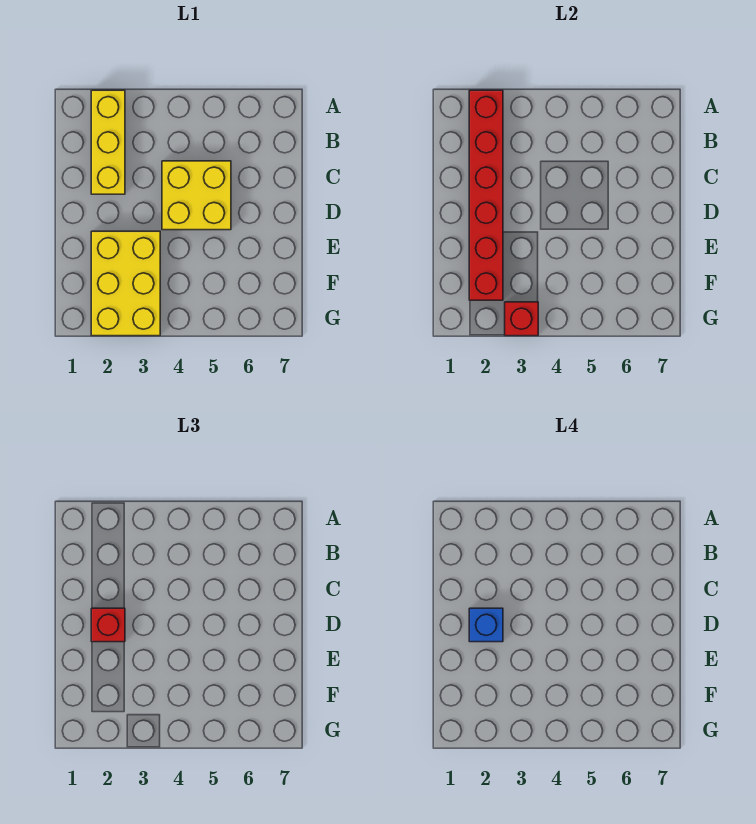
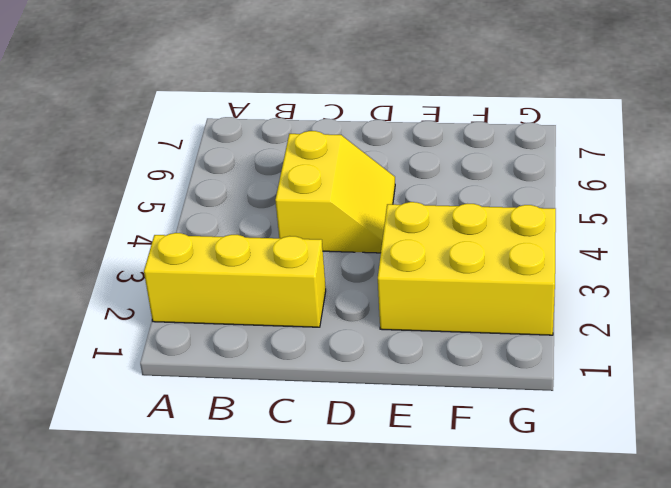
yellow 2x2 slope [275,131,395,253] -> yellow 2x2 brick [162,161,231,230]
none -> red 1x6 brick [469,90,503,300]
none -> red 1x1 brick [505,302,538,336]

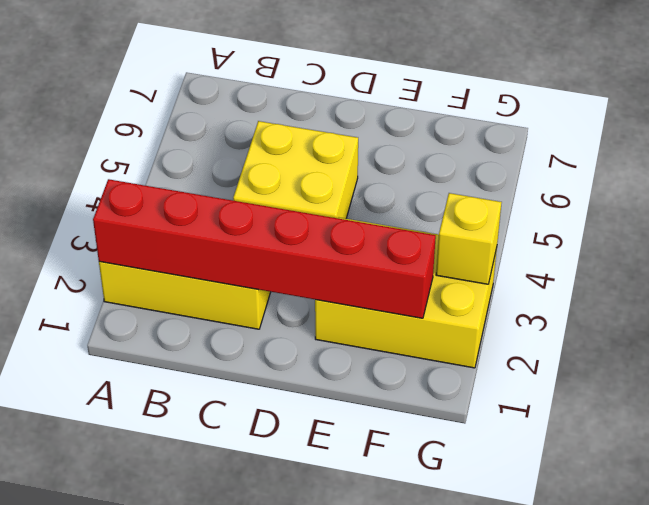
yellow 1x1 brick [436,193,502,284] -> red 1x1 brick [505,302,538,336]
none -> red 1x1 brick [91,608,125,642]
none -> blue 1x1 brick [469,608,503,642]

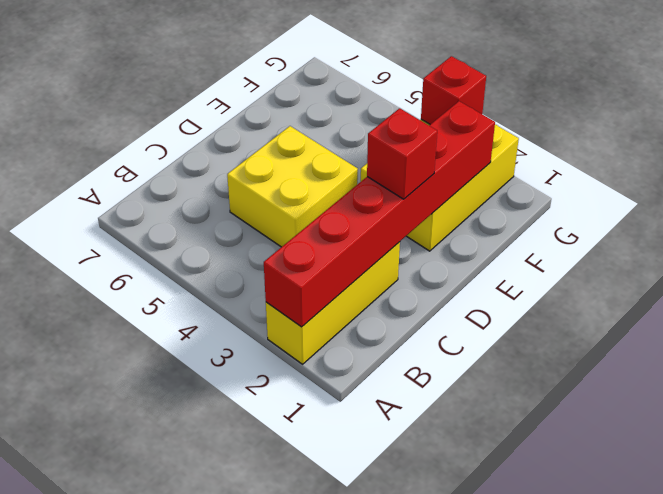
none -> blue 1x1 brick [469,608,503,642]

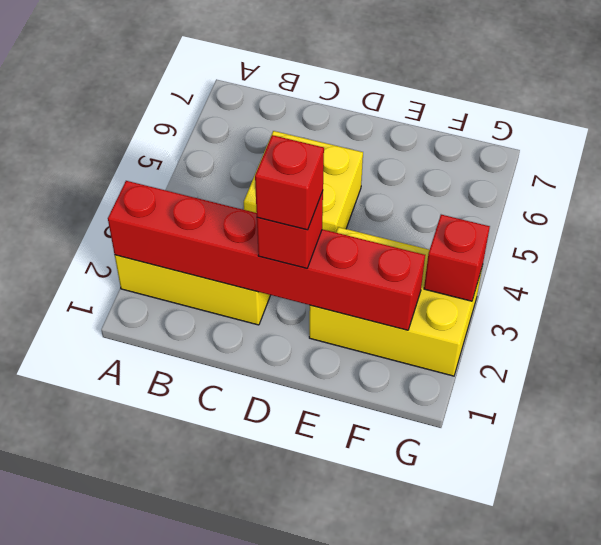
red 1x1 brick [255,135,324,230] -> blue 1x1 brick [469,608,503,642]

